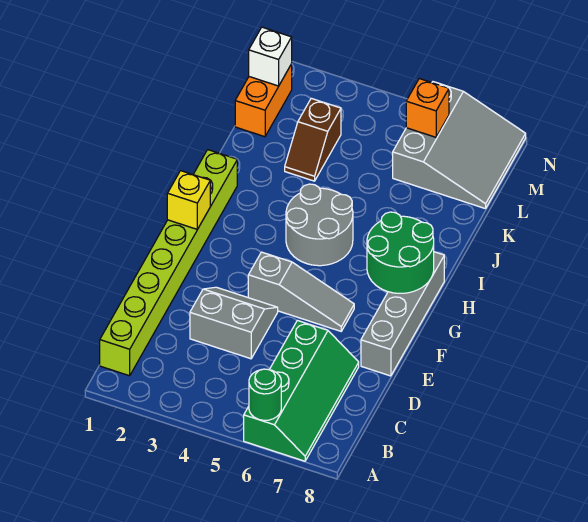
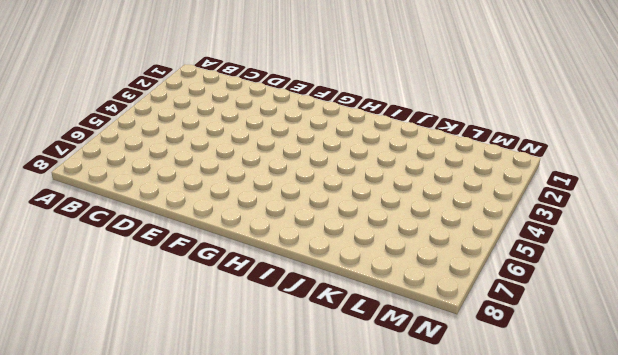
none -> green 2x4 slope [244,321,359,461]
none -> lime 1x8 brick [100,150,237,376]
none -> grey 2x2 slope [190,287,278,359]

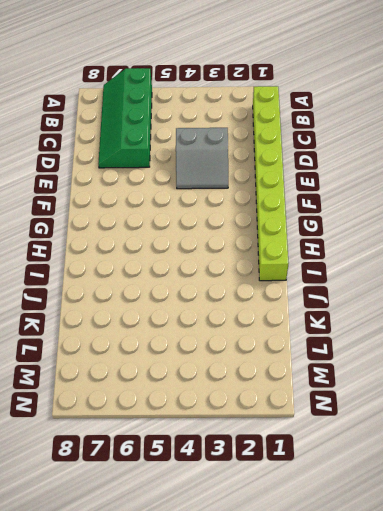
none -> grey 1x4 brick [361,252,444,376]
none -> grey 1x3 slope [248,252,354,331]
none -> grey 2x2 round brick [286,184,353,266]

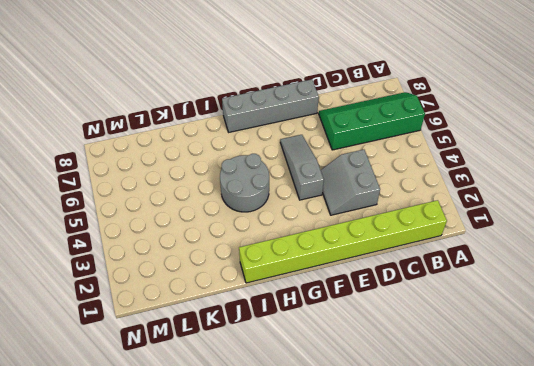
none -> brown 1x2 slope [285,98,341,181]
none -> orange 1x2 brick [235,64,292,137]
none -> grey 3x3 slope [393,82,526,209]

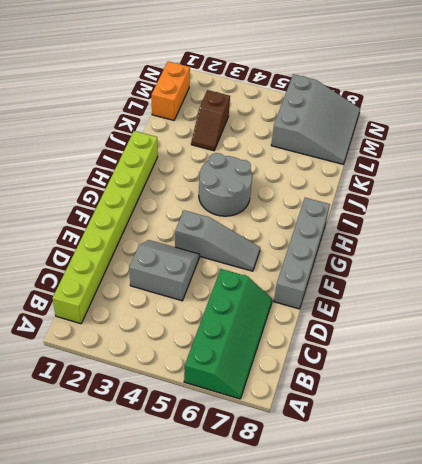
none -> green 1x1 round brick [249,369,281,420]
none -> yellow 1x1 brick [167,171,210,229]
none -> green 2x2 round brick [367,212,434,293]

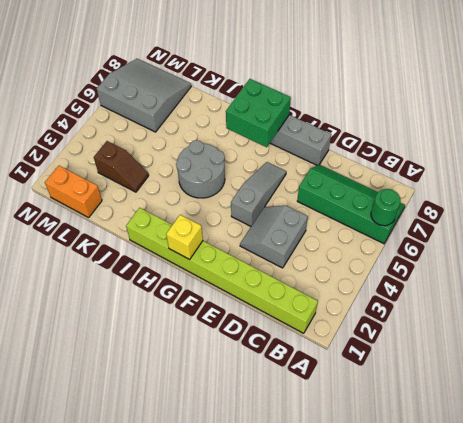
green 2x2 brick [226,79,291,147] -> green 2x2 round brick [367,212,434,293]
none -> white 1x1 brick [249,27,292,86]
none -> orange 1x1 brick [406,79,449,137]

